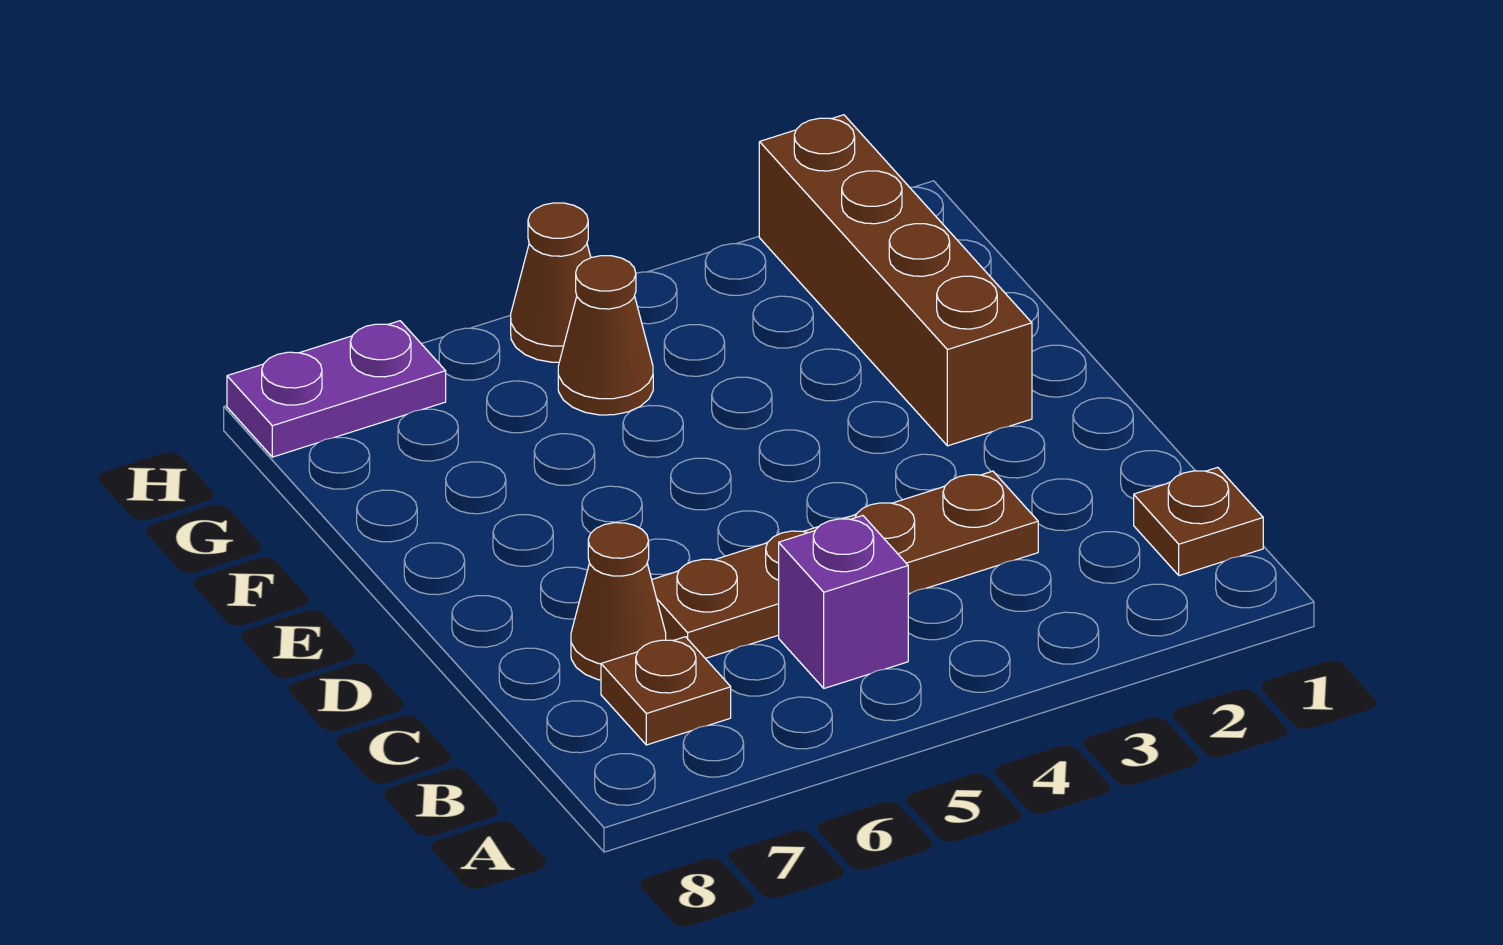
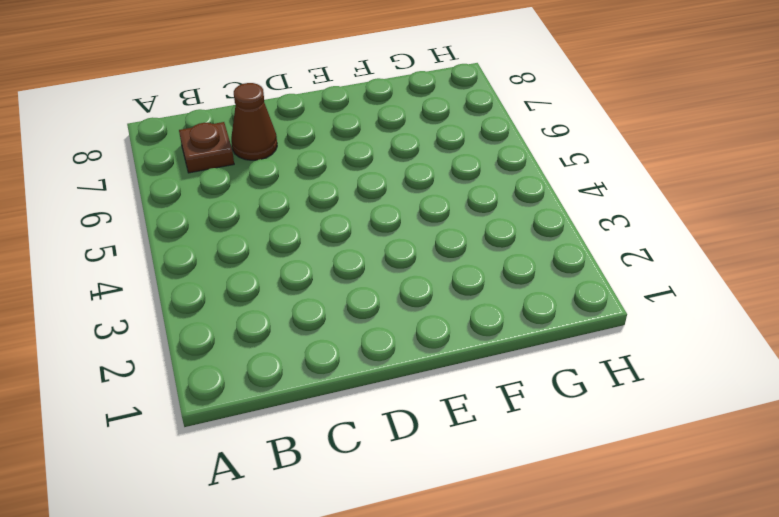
none -> brown 1x1 plate [1134,467,1263,576]
none -> purple 1x1 brick [779,516,908,688]

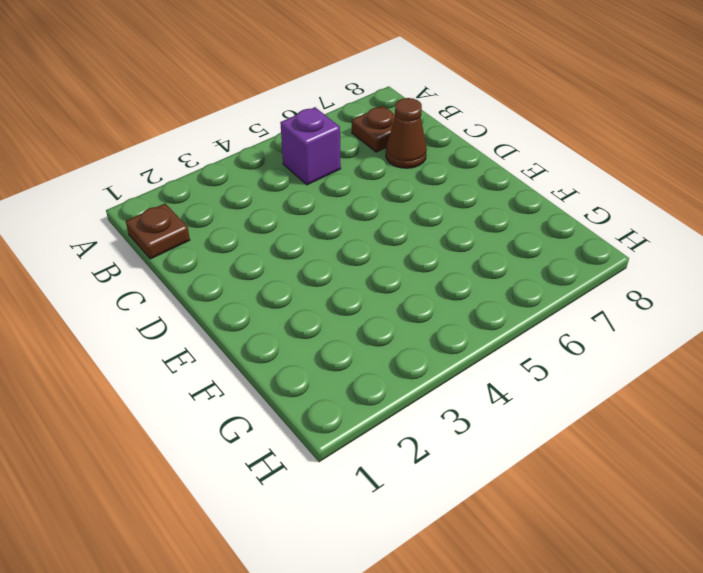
none -> brown 1x4 plate [652,471,1038,658]
none -> brown 1x4 brick [759,115,1032,446]

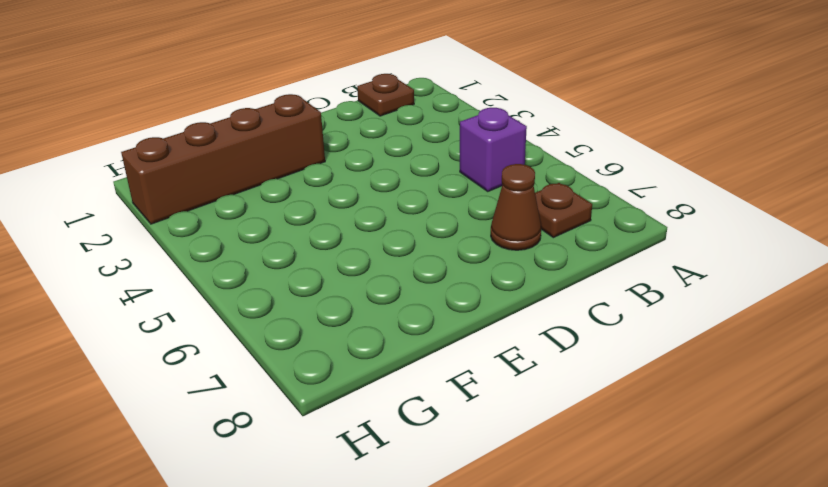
none -> brown 1x4 plate [652,471,1038,658]
none -> brown 1x1 cone [558,256,653,415]

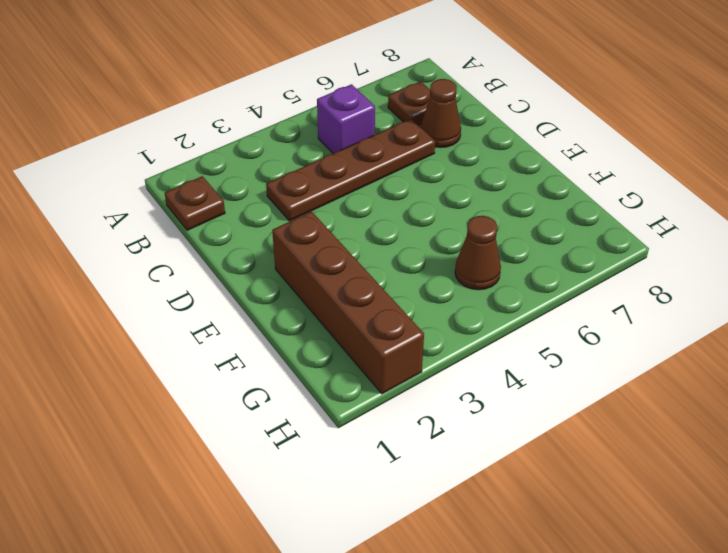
none -> brown 1x1 cone [511,203,591,362]
none -> purple 1x2 plate [227,321,446,457]

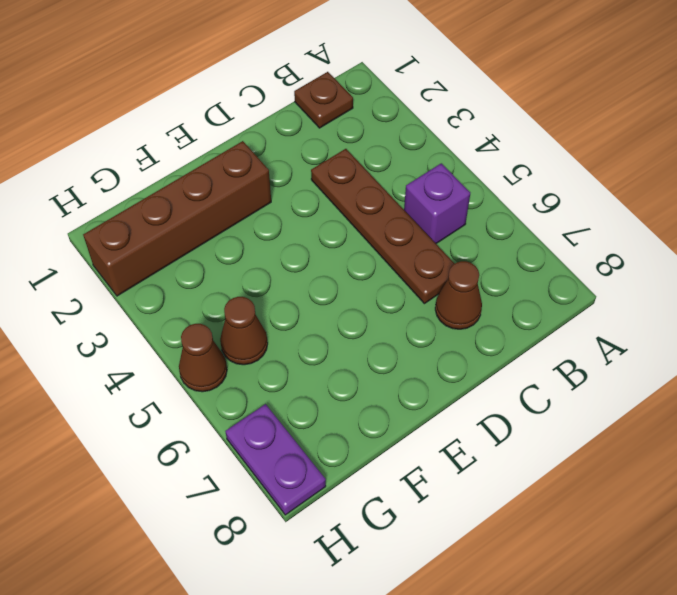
none -> brown 1x1 plate [601,637,731,745]

